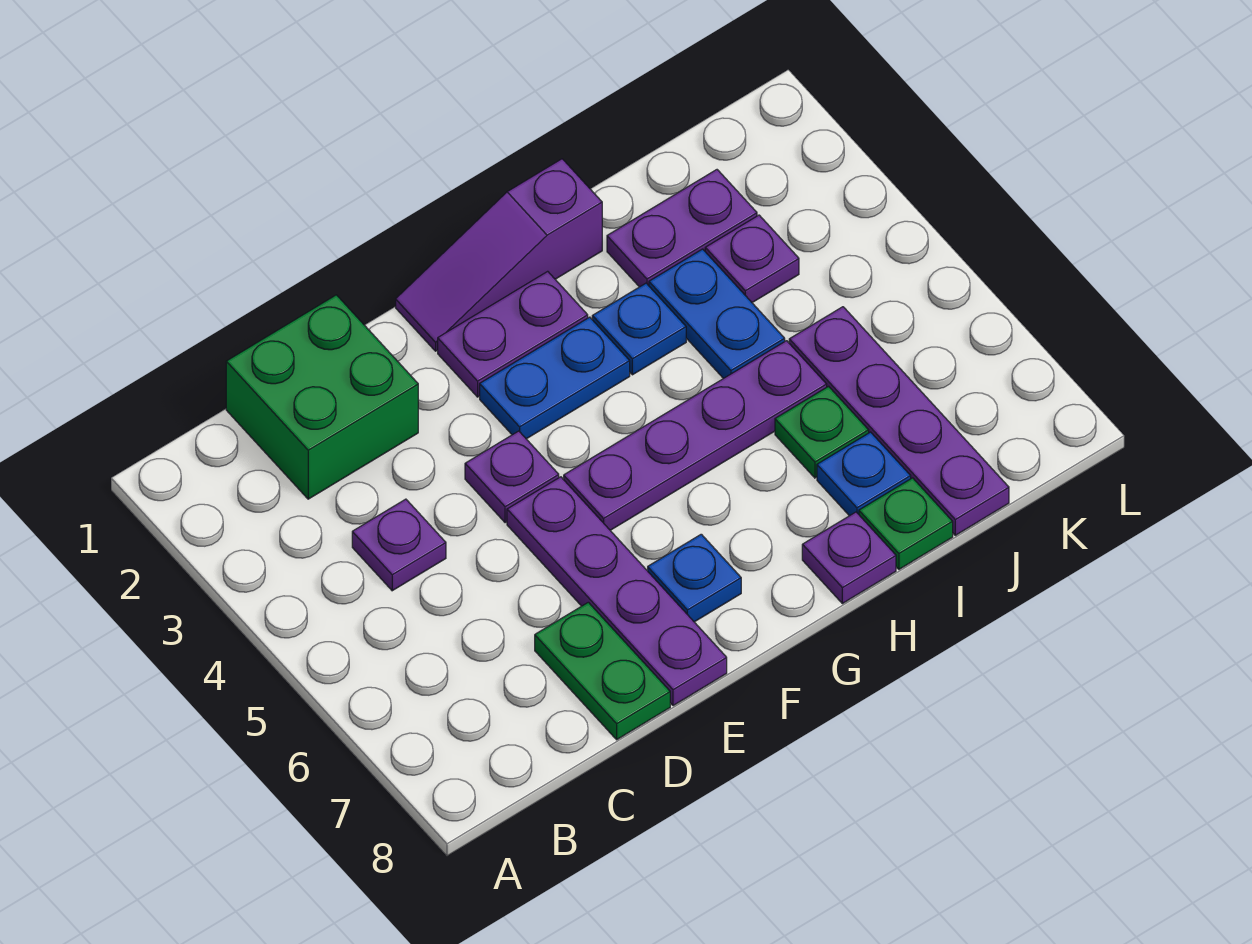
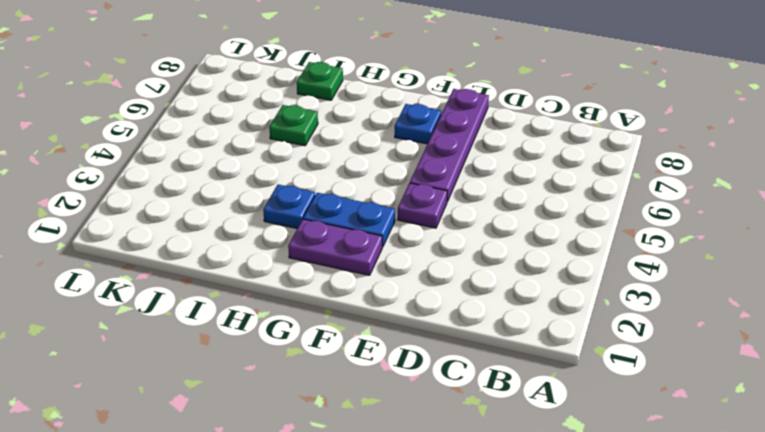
none -> green 2x2 brick [226,295,418,499]
none -> purple 1x1 plate [352,499,446,591]
none -> green 1x2 plate [535,602,670,740]

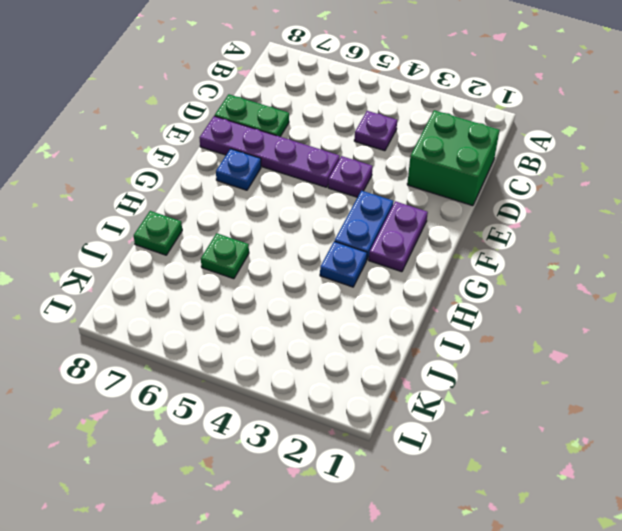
none -> purple 1x3 slope [396,159,602,351]
none -> purple 1x4 plate [564,341,827,530]
none -> purple 1x1 plate [802,512,896,604]

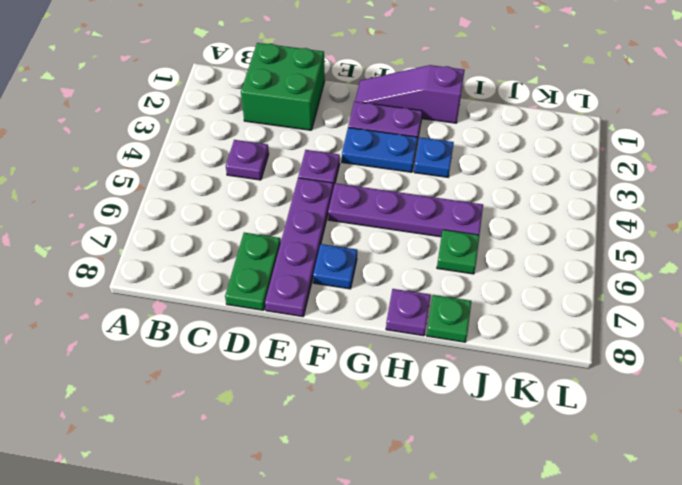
none -> purple 1x2 plate [607,170,757,287]
none -> blue 1x2 plate [649,249,785,379]
none -> blue 1x1 plate [817,432,911,516]

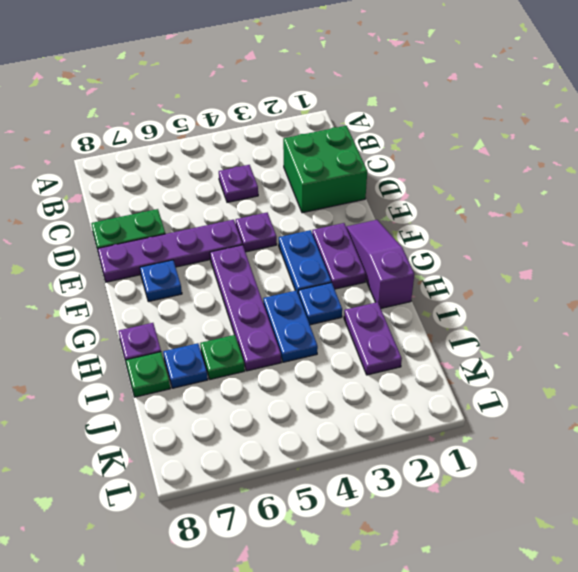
blue 1x2 plate [263,290,318,362] -> blue 1x2 plate turned to [649,249,785,379]
none -> purple 1x1 plate [705,215,799,303]
none -> purple 1x4 plate [789,307,1009,535]

